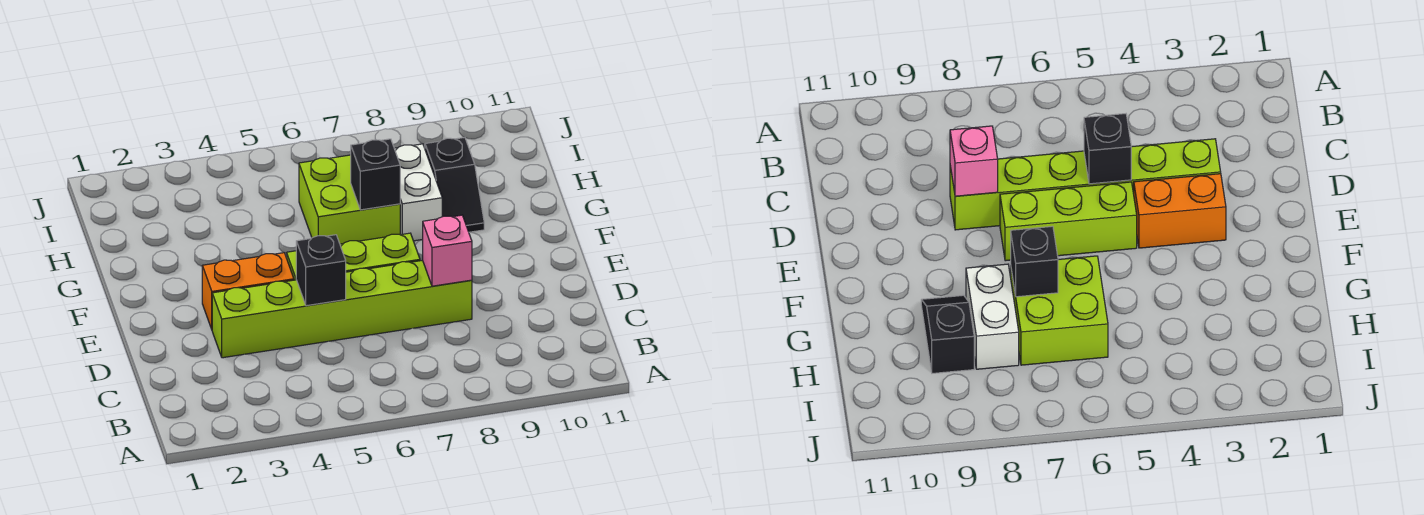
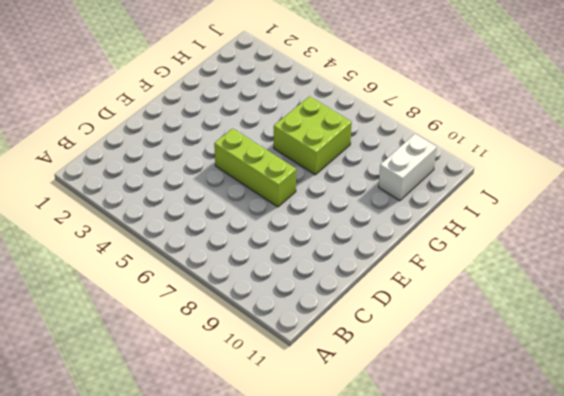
white 1x2 brick [379,134,437,201] -> white 1x2 brick moved to [394,144,442,241]
none -> lime 1x6 brick [212,260,472,358]
none -> orange 1x2 brick [202,253,294,329]

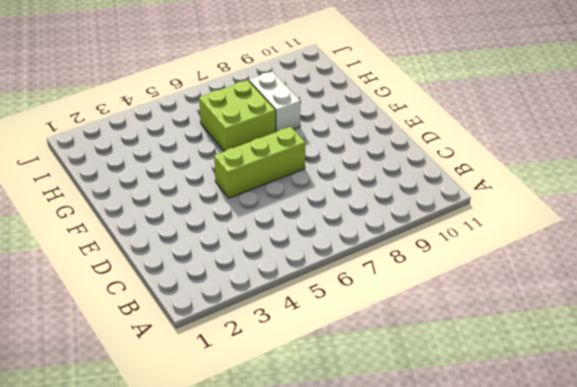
none -> lime 1x6 brick [212,260,472,358]
none -> orange 1x2 brick [202,253,294,329]

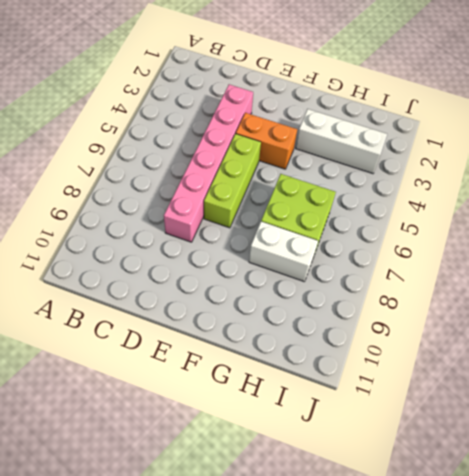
pink 1x6 brick [164,84,253,242] -> lime 1x6 brick [212,260,472,358]
orange 1x2 brick [236,113,297,169] -> orange 1x2 brick turned to [202,253,294,329]
white 1x3 brick [296,109,387,174] -> none
none -> black 1x2 slope [425,137,484,232]
none -> black 1x1 brick [296,235,346,306]

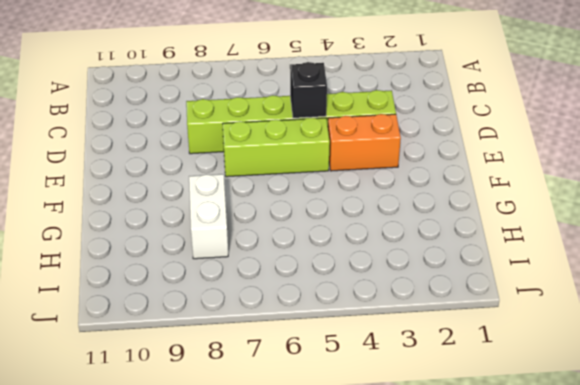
none -> lime 2x2 brick [299,155,400,244]
none -> black 1x2 slope [425,137,484,232]

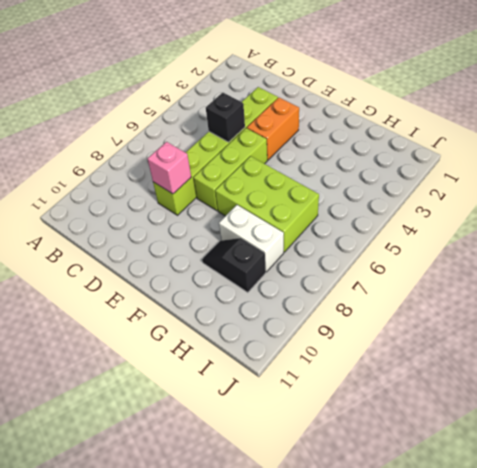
lime 2x3 brick [215,156,319,252] -> lime 2x2 brick [299,155,400,244]
none -> black 1x1 brick [351,139,400,210]

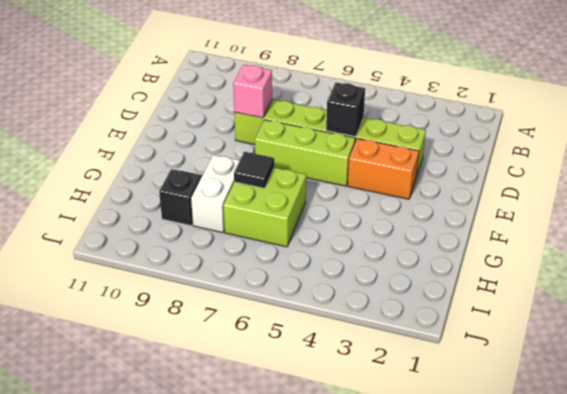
black 1x1 tile [234,152,274,188] -> black 1x1 brick [351,139,400,210]

